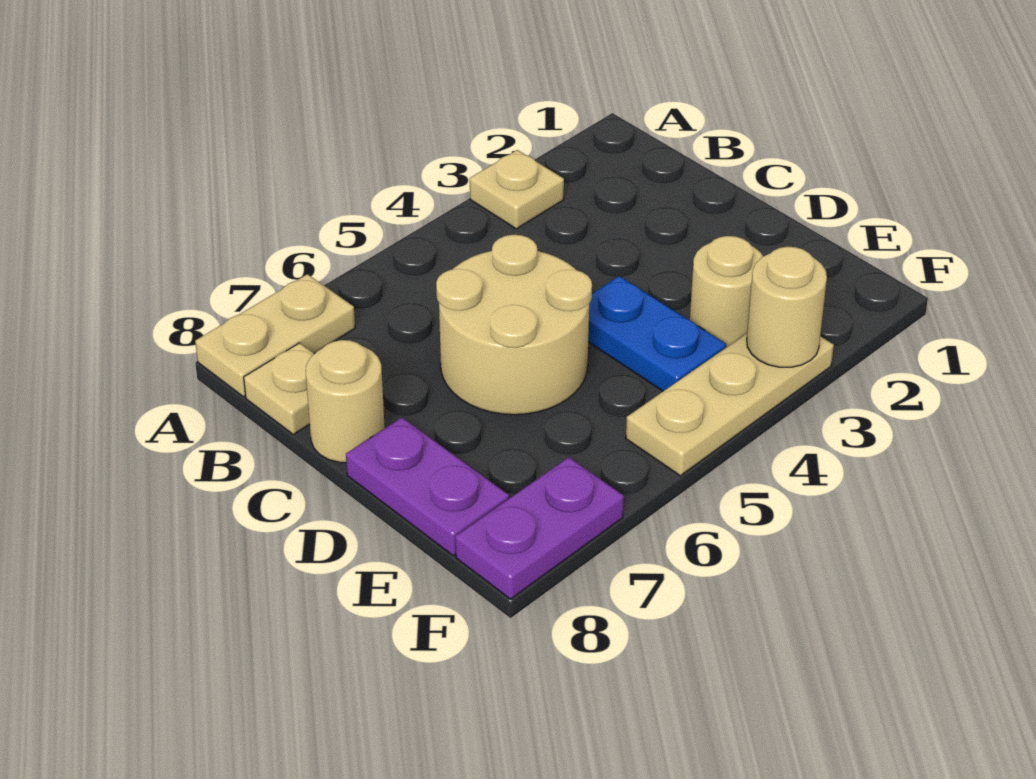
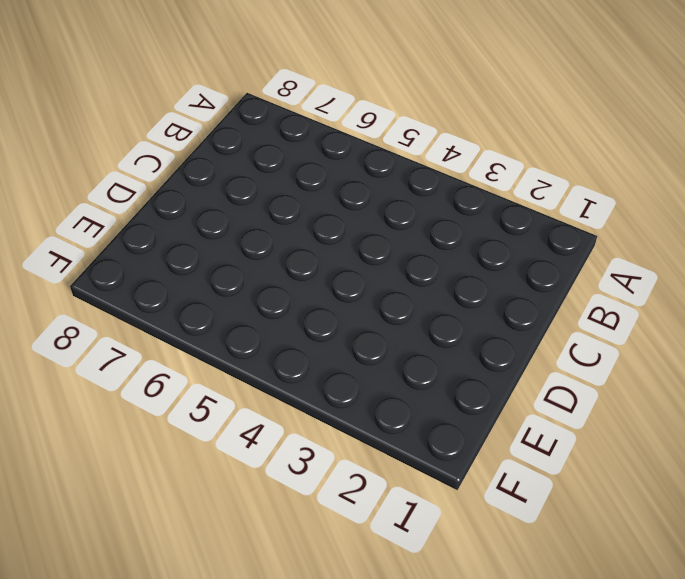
none -> tan 1x1 plate [470,150,564,229]
none -> tan 1x2 plate [195,274,355,397]

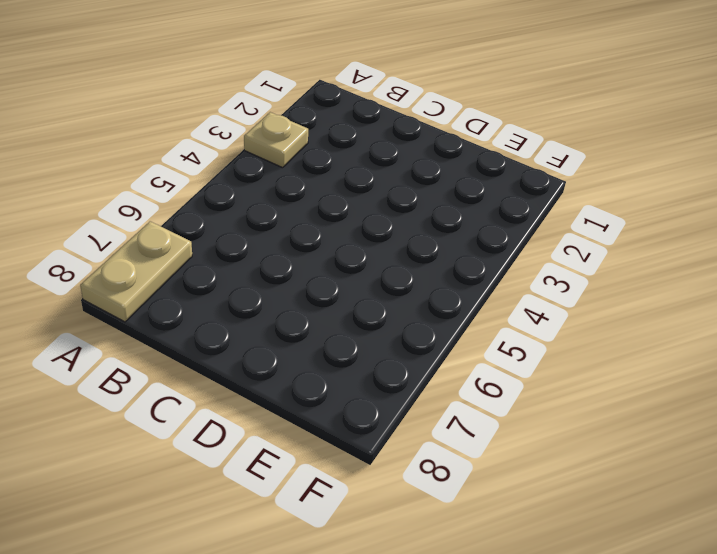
none -> tan 1x1 plate [244,343,314,434]
none -> tan 2x2 round brick [436,235,592,415]

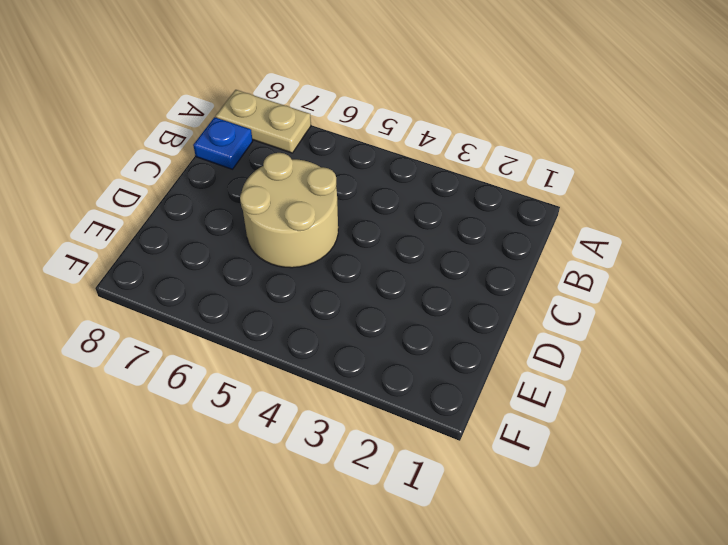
blue 1x1 plate [193,117,253,169] -> tan 1x1 plate [244,343,314,434]
none -> tan 1x1 plate [470,150,564,229]
none -> tan 1x1 round brick [306,340,385,463]

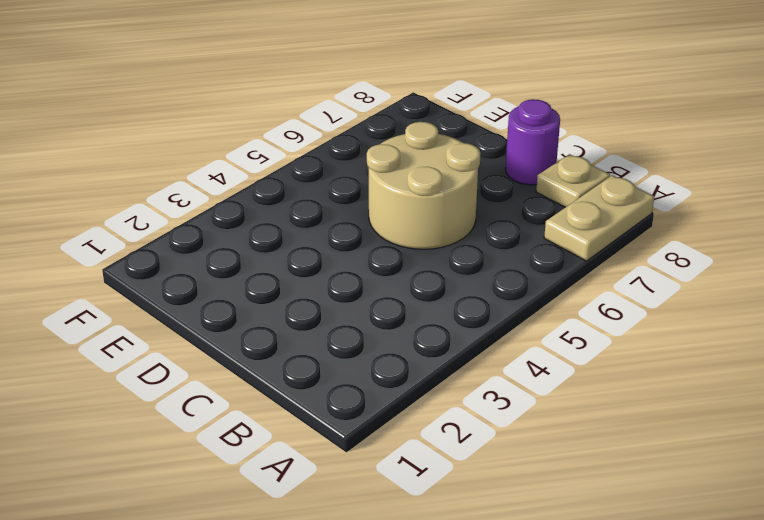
purple 1x1 round brick [506,99,560,185] -> tan 1x1 round brick [306,340,385,463]
none -> tan 1x1 plate [470,150,564,229]
none -> blue 1x2 plate [588,276,726,391]

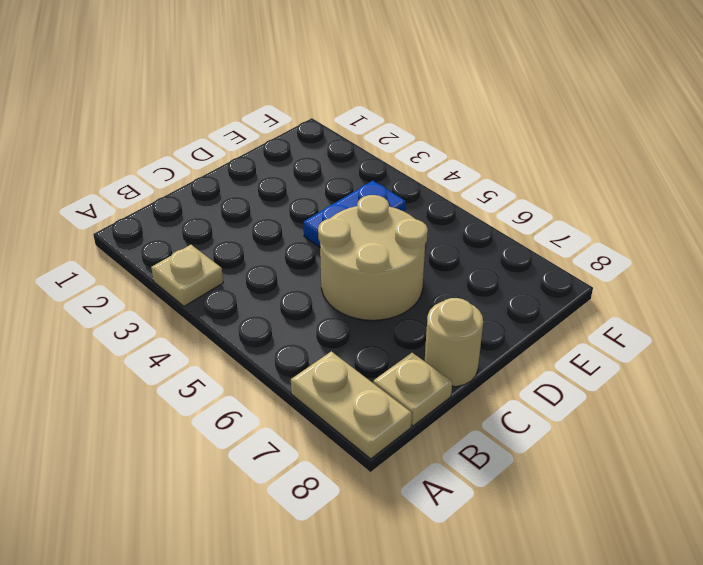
none -> purple 1x2 plate [346,417,509,556]
none -> tan 1x1 round brick [690,236,763,347]

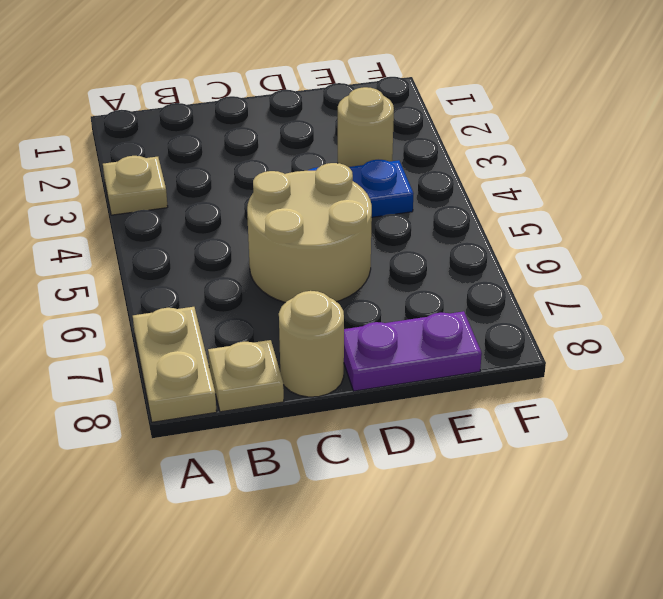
none -> tan 1x3 plate [626,333,834,476]
none -> purple 1x2 plate [455,457,624,599]

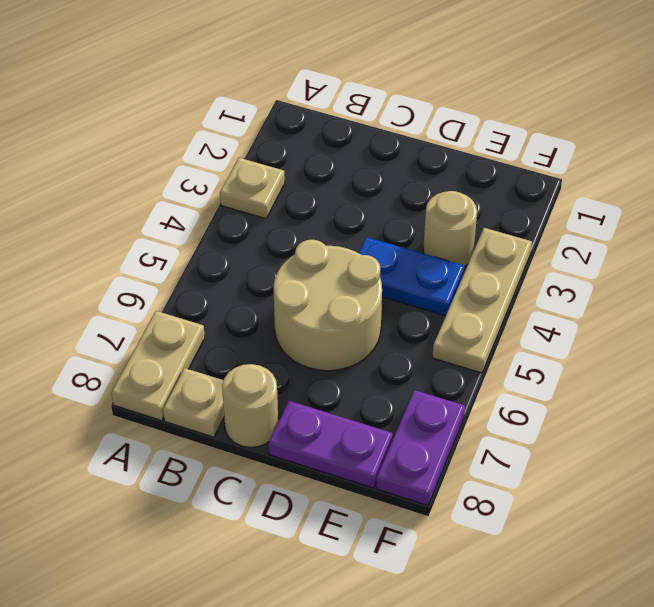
none -> tan 1x1 round brick [747,247,827,367]

